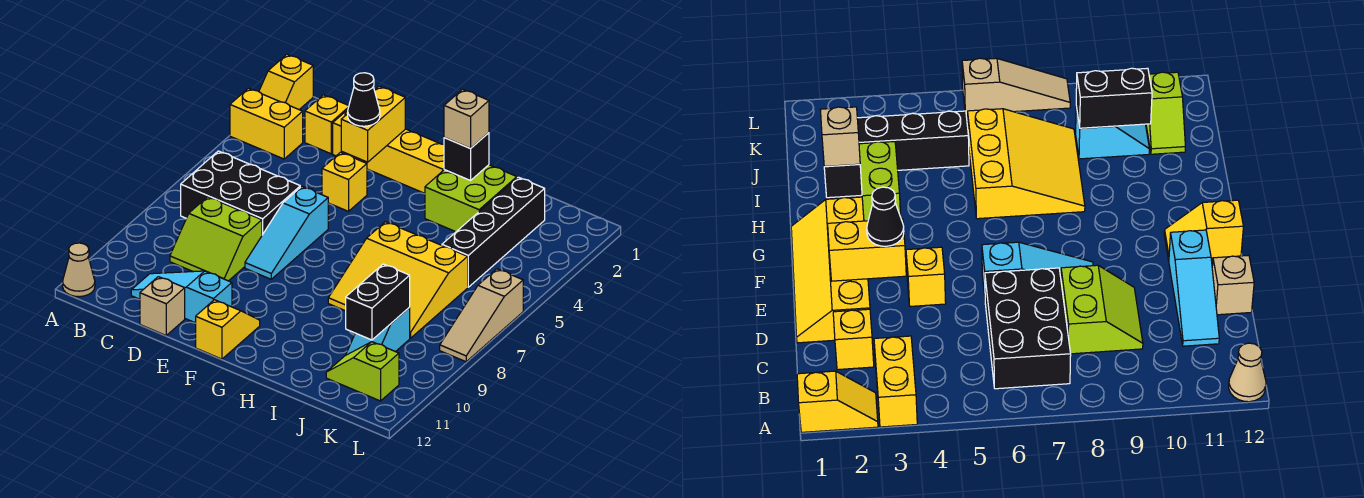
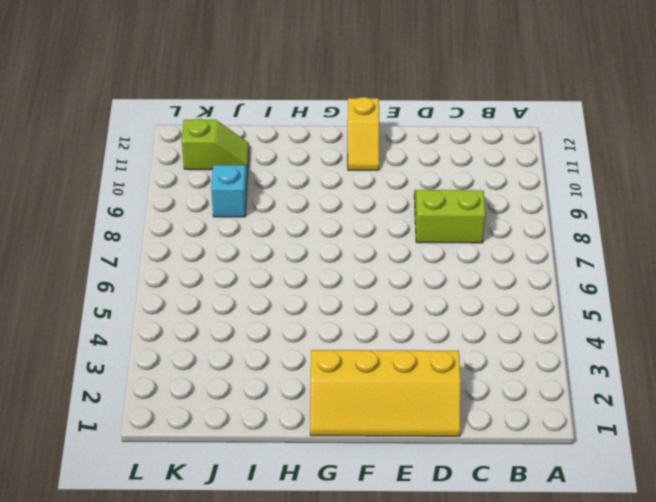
none -> yellow 1x2 slope [259,54,313,110]
none -> yellow 1x2 brick [230,88,303,159]
none -> tan 1x1 cone [63,243,95,297]

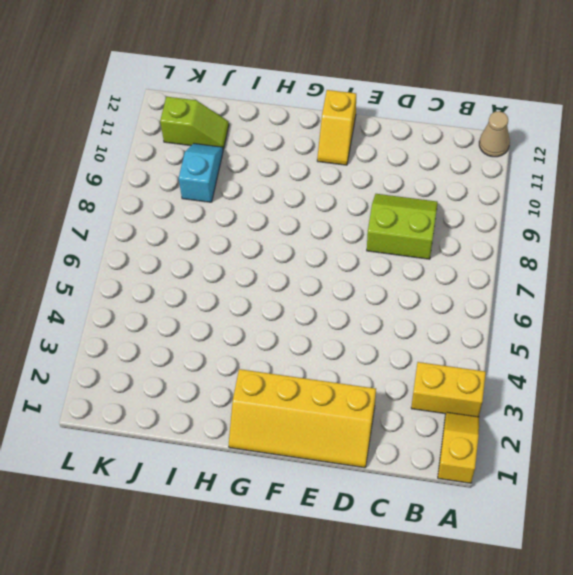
none -> black 2x3 brick [181,151,300,235]
none -> yellow 1x1 brick [305,95,349,154]
none -> cyan 1x3 slope [131,271,232,323]

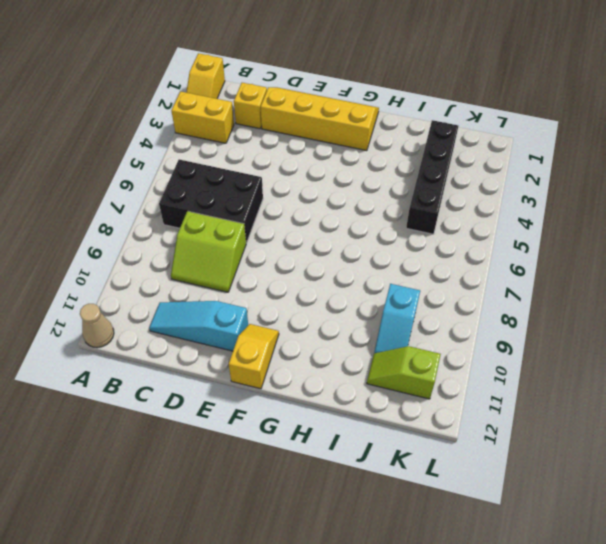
none -> tan 1x1 brick [140,277,185,335]
none -> yellow 1x1 brick [322,152,367,211]
none -> cyan 1x3 slope [245,187,328,279]

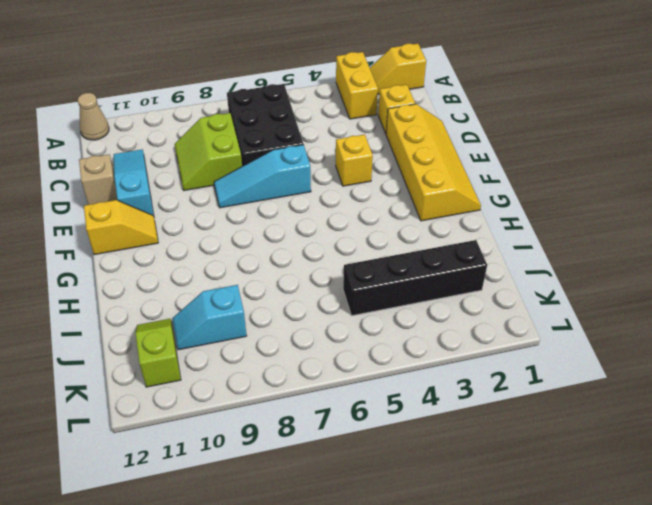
none -> lime 2x2 brick [425,165,517,232]
none -> yellow 3x3 slope [328,222,468,338]
none -> tan 1x3 slope [440,269,523,362]

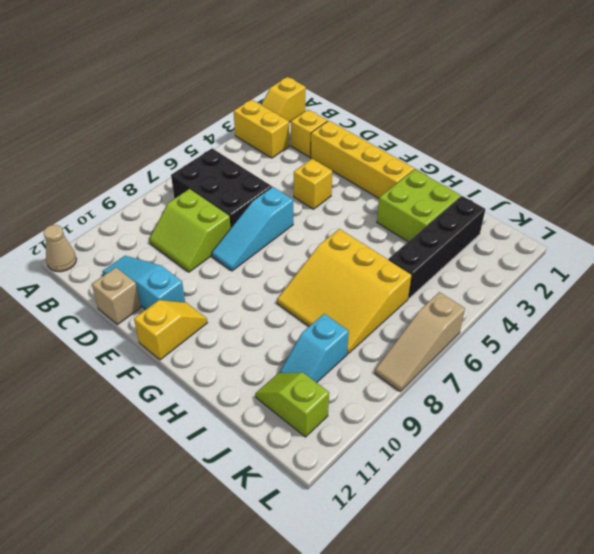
none -> yellow 1x2 brick [341,86,405,162]
none -> black 1x1 brick [444,133,489,180]
none -> black 1x2 brick [346,264,410,340]

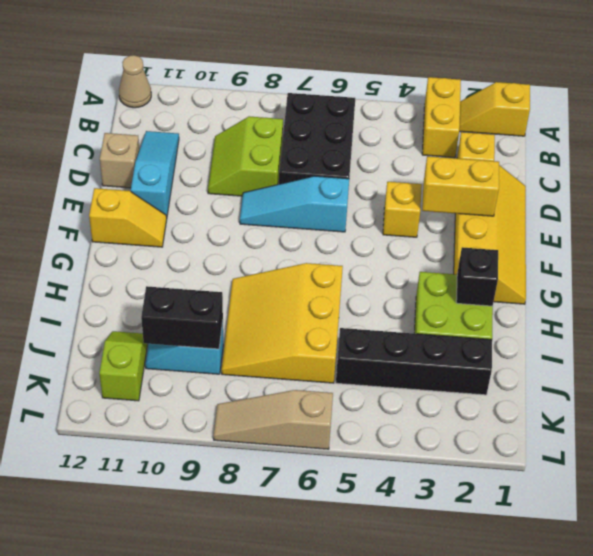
none -> black 1x1 cone [348,73,380,126]
none -> tan 1x1 brick [444,89,489,148]

